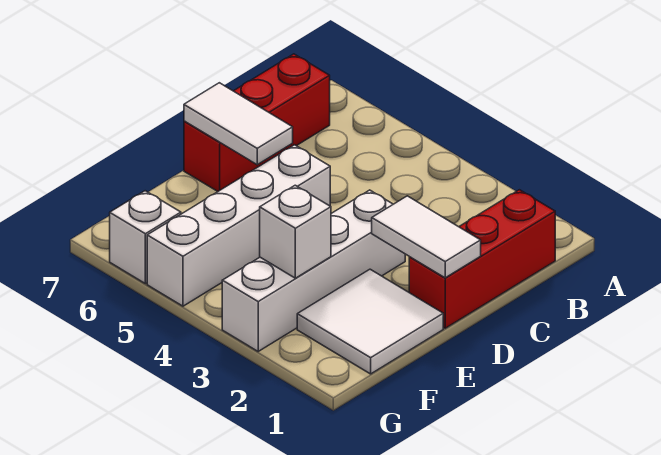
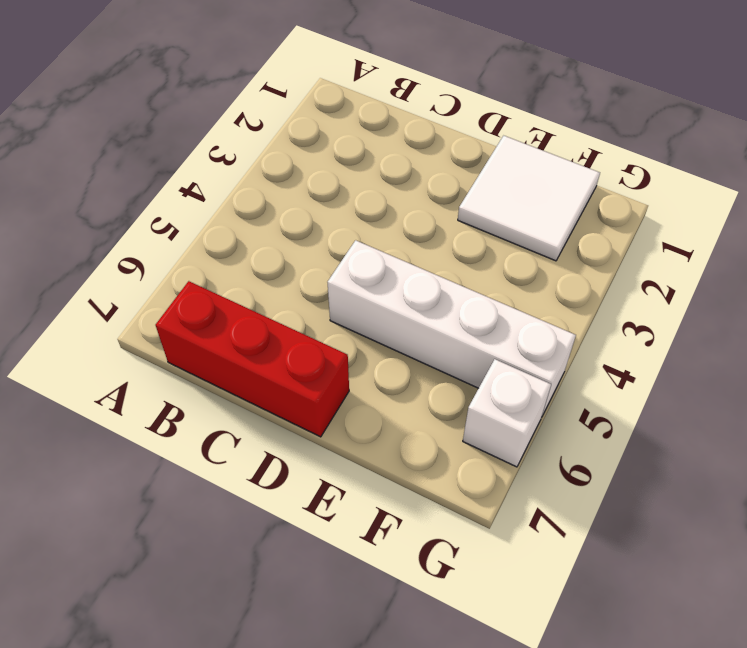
none -> red 1x3 brick [409,190,555,328]
none -> white 1x4 brick [222,190,405,351]

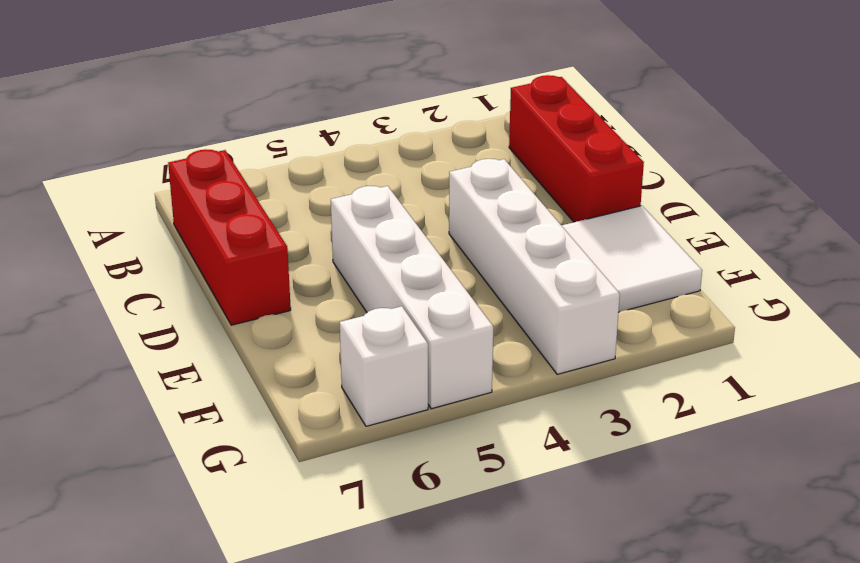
none -> white 1x2 tile [372,196,481,278]
none -> white 1x2 tile [184,83,293,165]

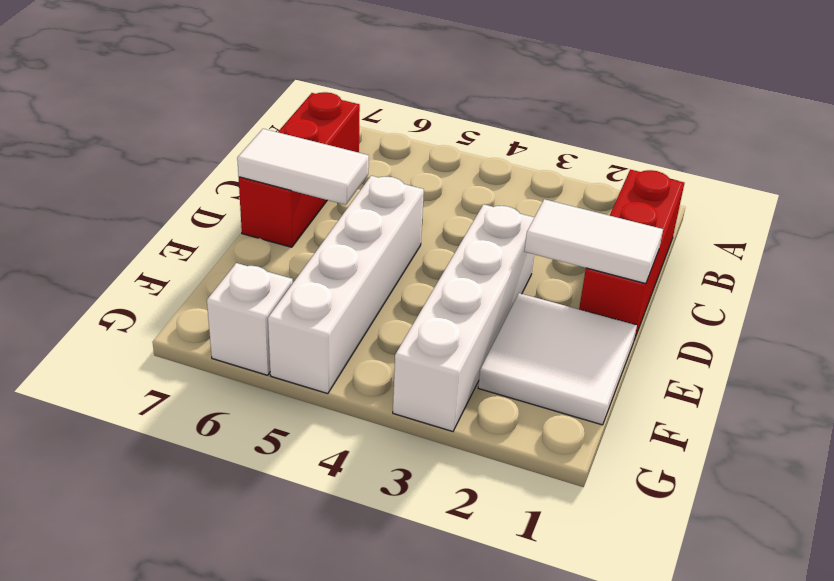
none -> white 1x1 brick [260,185,331,278]

